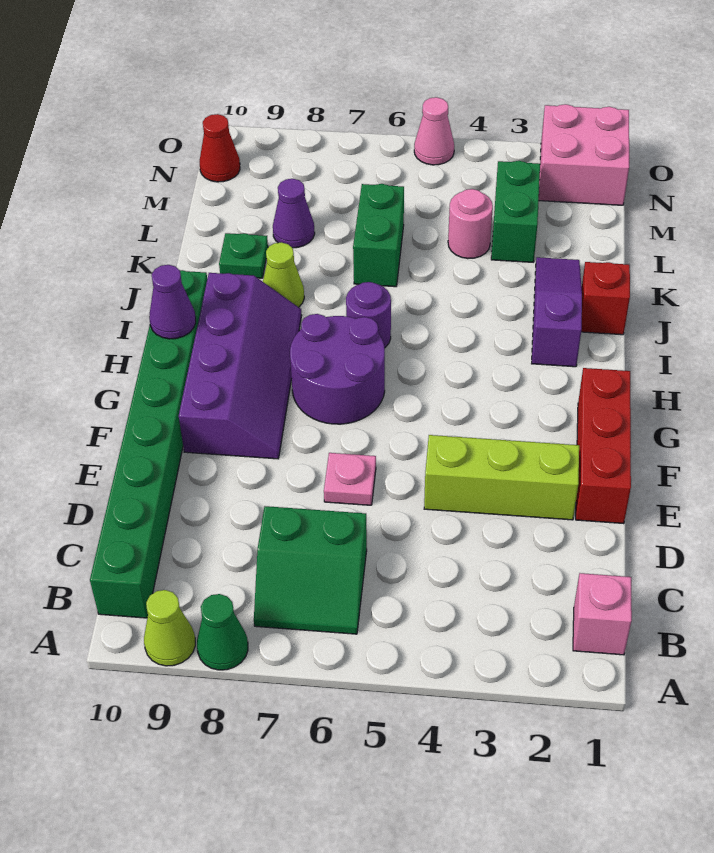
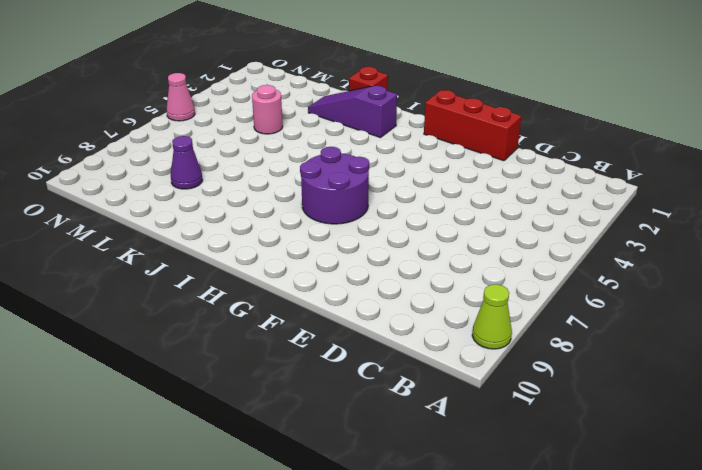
none -> green 1x1 cone [197,594,248,670]
none -> pink 1x1 brick [573,573,632,655]
none -> green 2x2 slope [254,506,367,634]

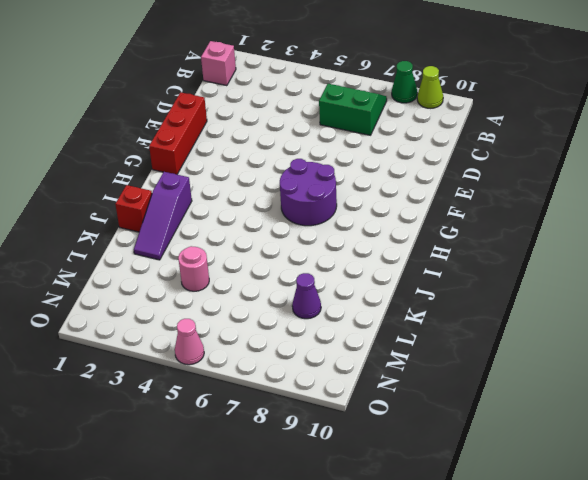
none -> green 1x8 brick [90,270,207,618]
none -> lime 1x3 brick [424,435,579,520]
none -> pink 1x1 plate [324,453,376,505]

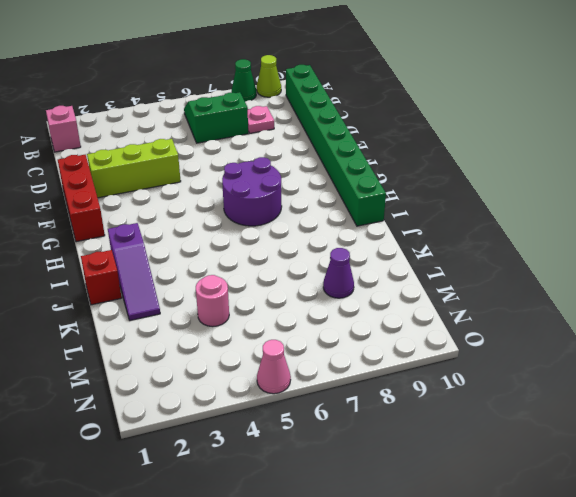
pink 1x1 plate [248,106,274,133] -> pink 1x1 plate moved to [324,453,376,505]
none -> purple 2x4 slope [179,273,302,459]
none -> purple 1x1 round brick [346,282,391,347]
none -> lime 1x1 cone [263,242,304,307]

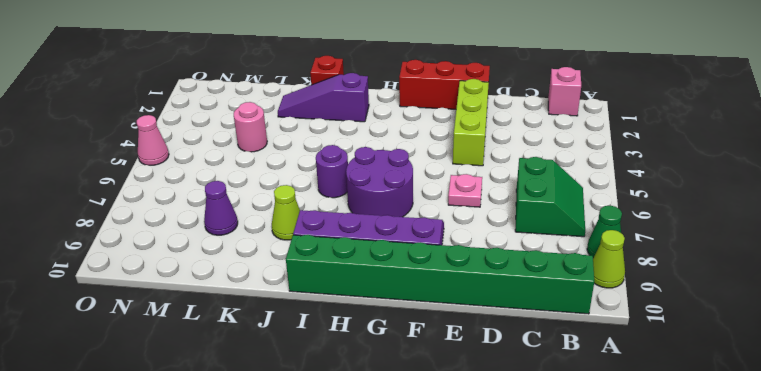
none -> green 1x2 brick [353,184,404,287]
none -> green 1x1 plate [219,233,268,278]
none -> green 1x2 brick [491,161,540,262]

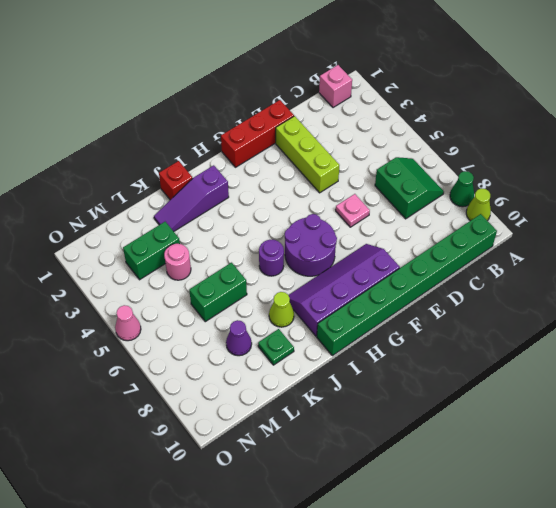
none -> pink 2x2 brick [539,104,629,205]
none -> red 1x1 cone [200,114,240,182]
none -> purple 1x1 cone [149,265,196,339]

